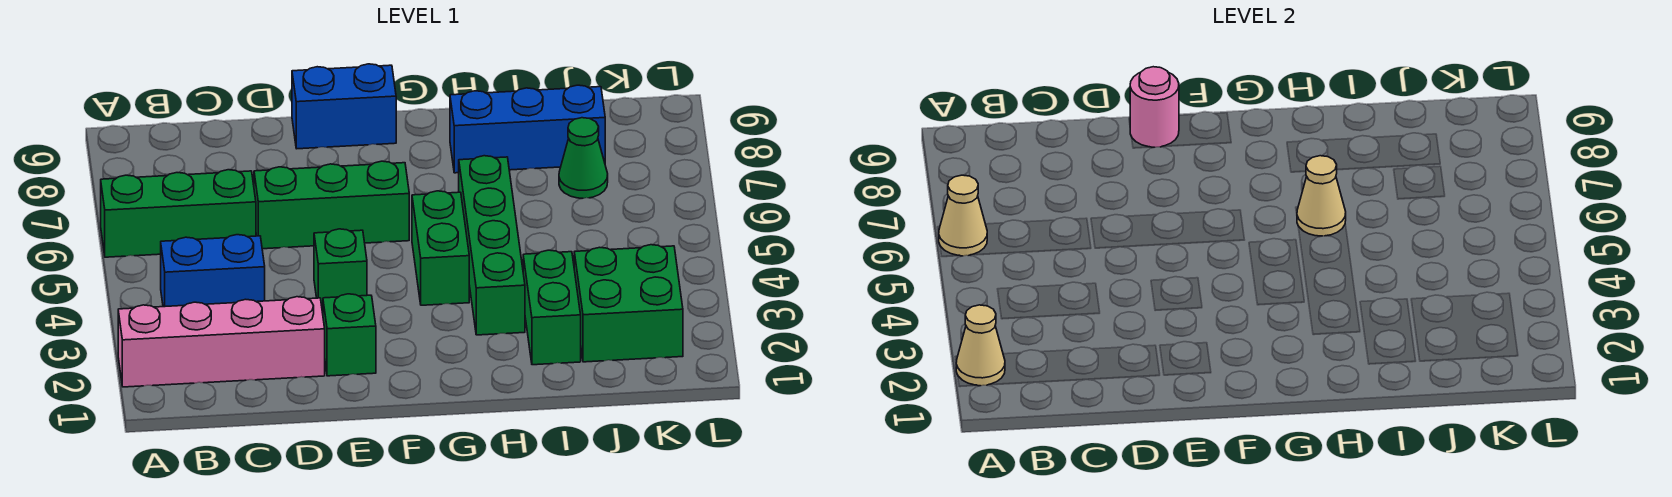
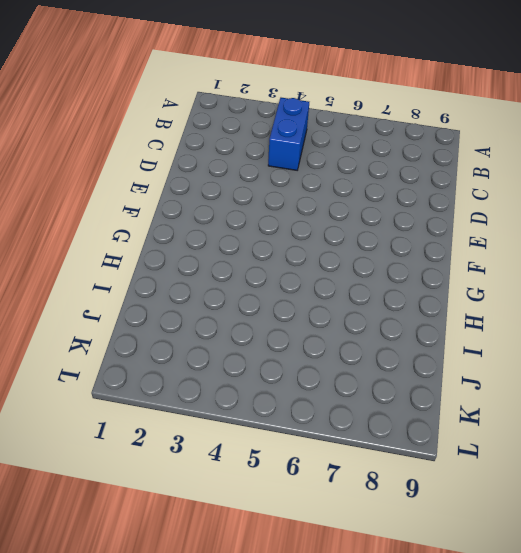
none -> pink 1x4 brick [118,297,325,387]
none -> green 1x3 brick [101,170,256,257]
none -> green 1x3 brick [254,161,409,249]

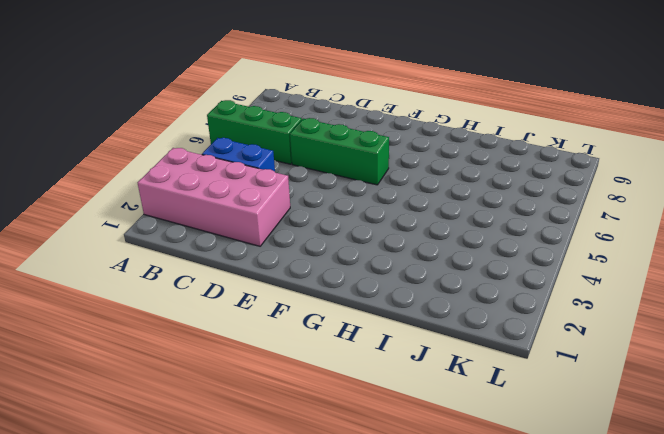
pink 2x4 brick [138,148,290,246] -> pink 1x4 brick [118,297,325,387]
none -> green 1x1 brick [323,294,376,376]
none -> green 1x1 brick [314,229,367,311]
none -> blue 1x2 brick [292,64,396,149]

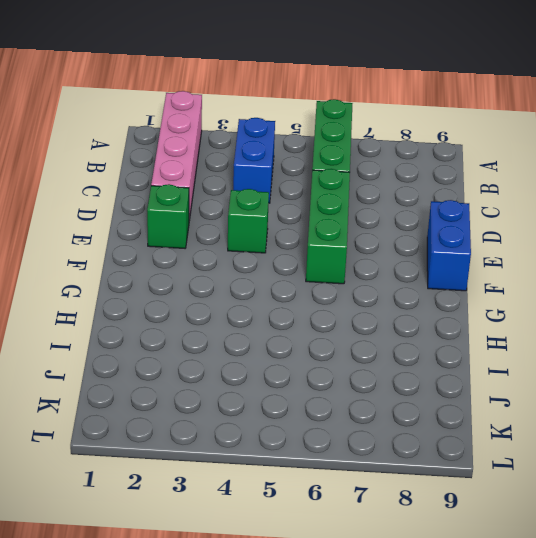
none -> green 1x2 brick [412,191,469,305]
none -> green 1x4 brick [459,156,525,335]
none -> blue 1x3 brick [450,85,605,173]

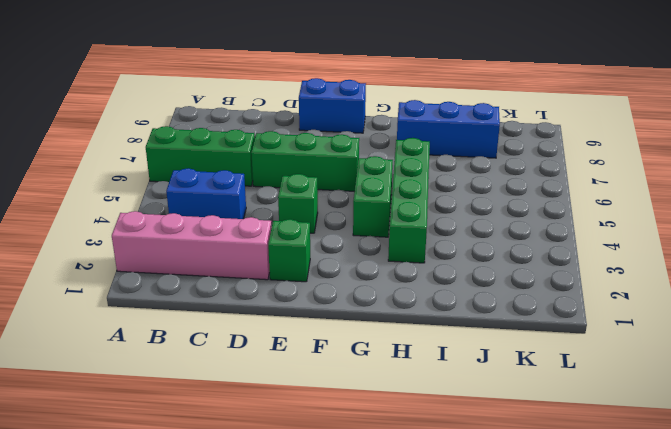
none -> green 1x2 brick [523,250,581,365]
none -> green 2x2 brick [574,245,683,362]
none -> green 1x1 cone [559,118,608,198]

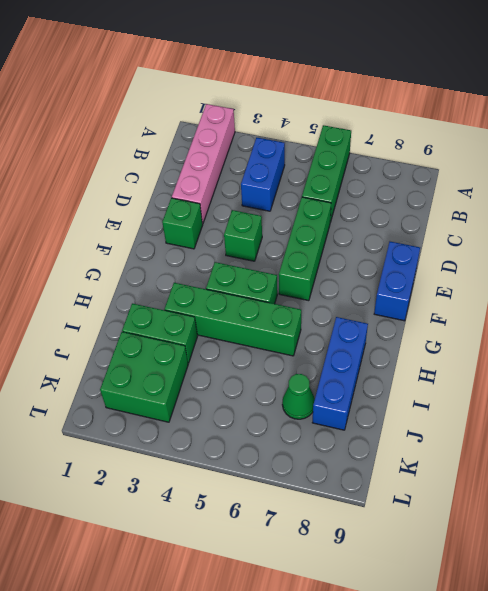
none -> tan 1x1 cone [956,305,1005,386]
none -> tan 1x1 cone [939,175,987,256]
none -> pink 1x1 round brick [1130,67,1179,147]

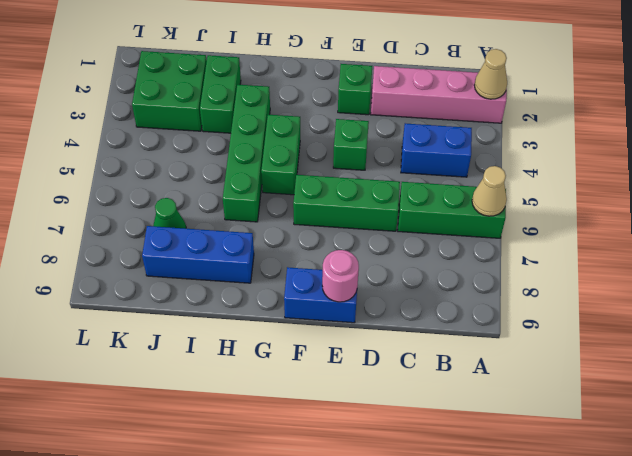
none -> tan 1x1 cone [1297,156,1346,236]

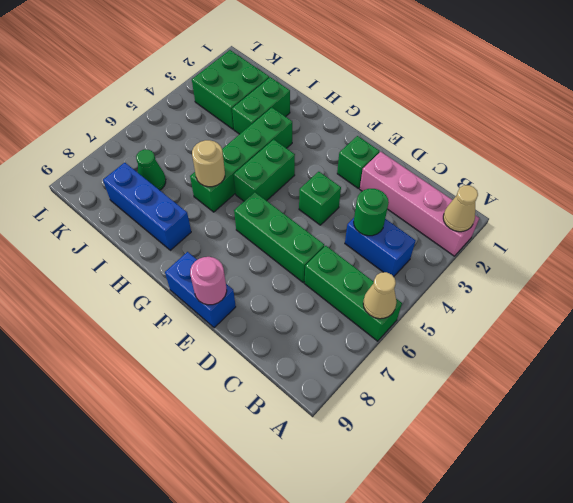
green 1x1 round brick [354,189,389,236] -> none
tan 1x1 round brick [192,140,225,187] -> tan 1x1 cone [1297,156,1346,236]

